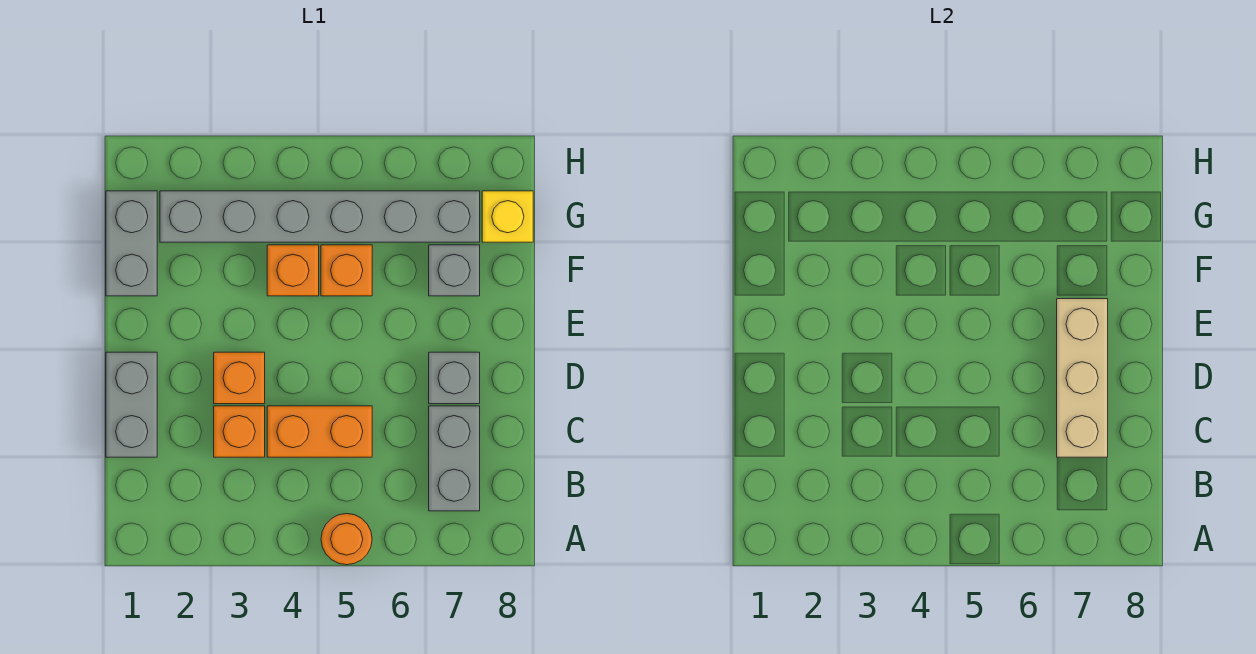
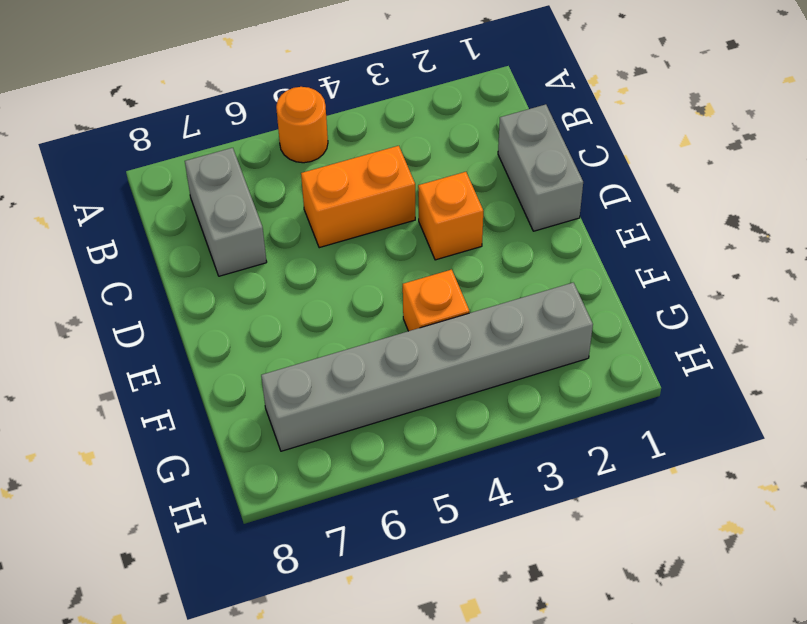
none -> orange 1x1 brick [214,406,265,457]
none -> grey 1x1 brick [429,352,480,404]
none -> grey 1x2 brick [106,191,157,296]

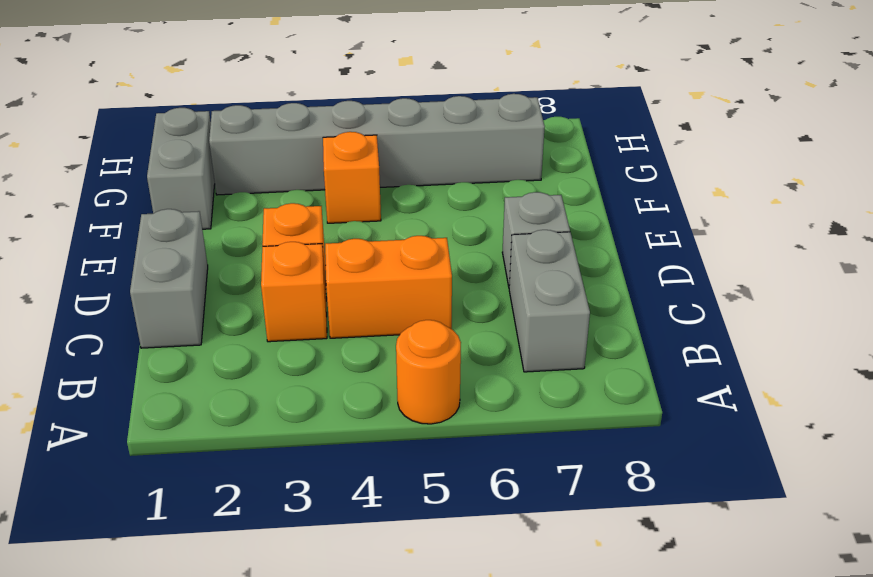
none -> orange 1x1 brick [321,245,372,296]
none -> grey 1x1 brick [429,245,480,296]
none -> yellow 1x1 brick [482,191,533,242]

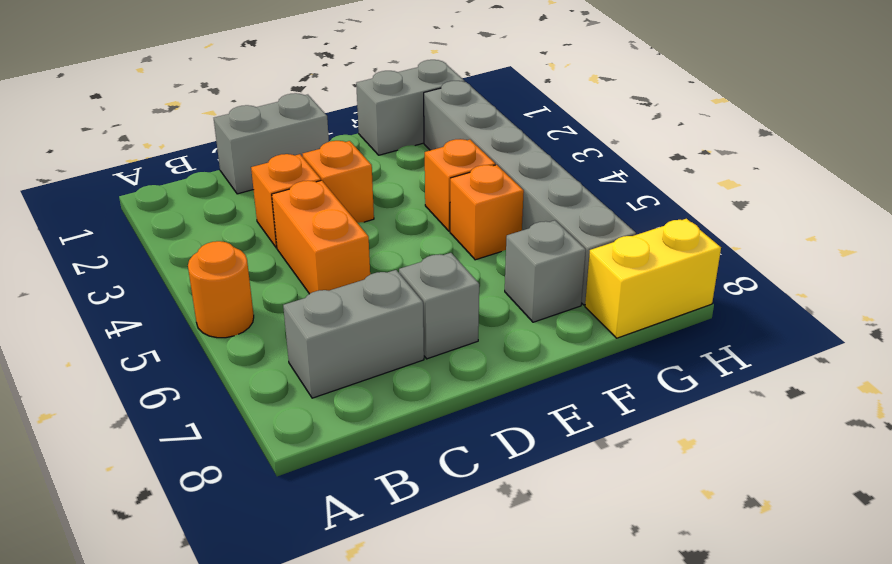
yellow 1x2 brick [585,219,721,338] -> yellow 1x1 brick [482,191,533,242]
none -> tan 1x3 brick [1057,299,1108,457]

